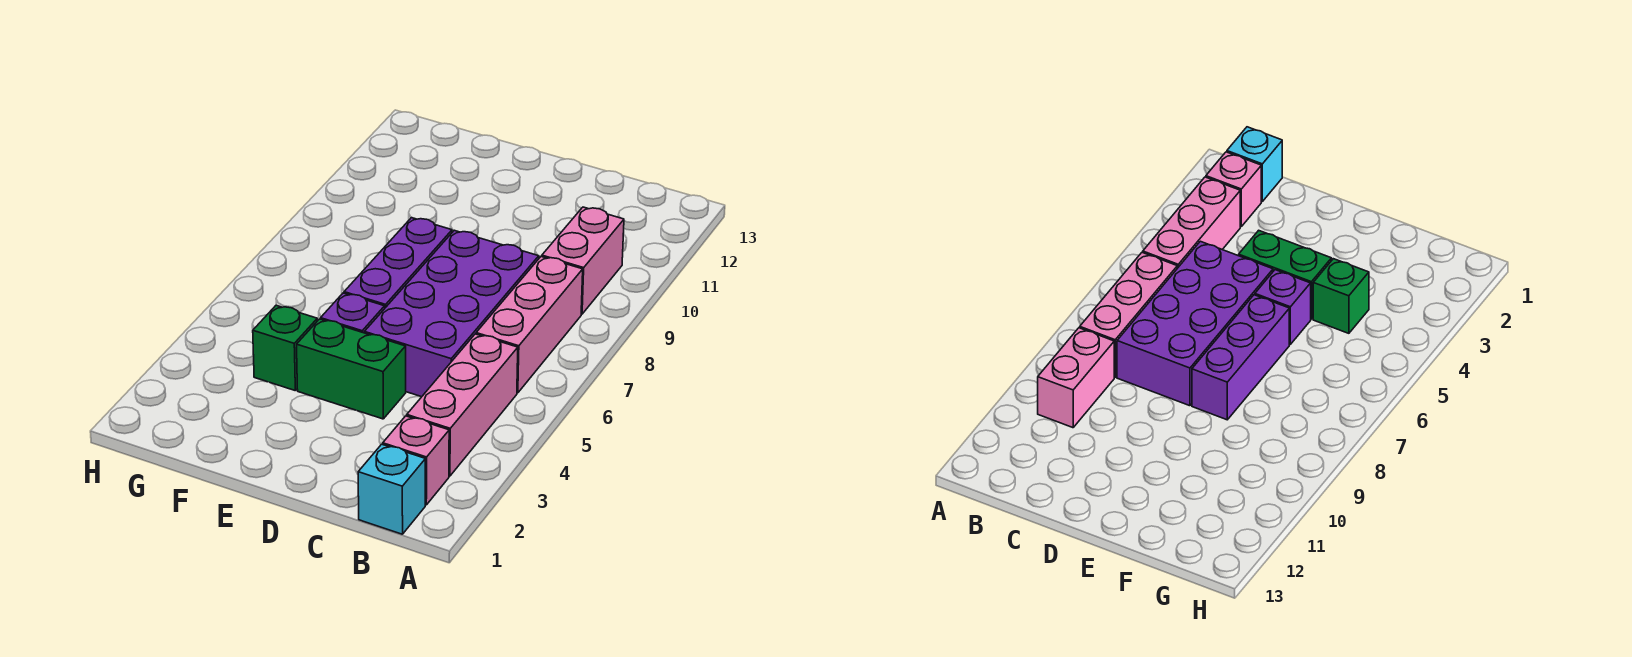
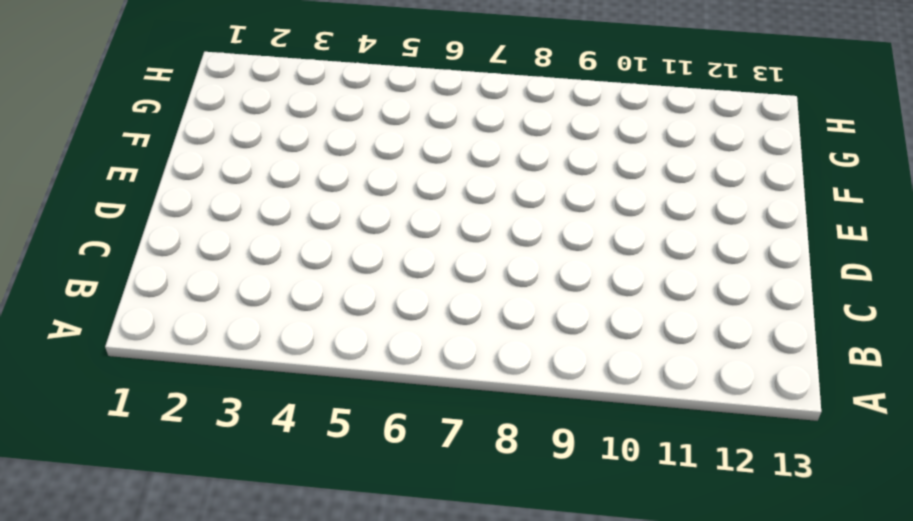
none -> cyan 1x1 brick [358,444,425,534]
none -> pink 1x1 brick [383,416,449,505]

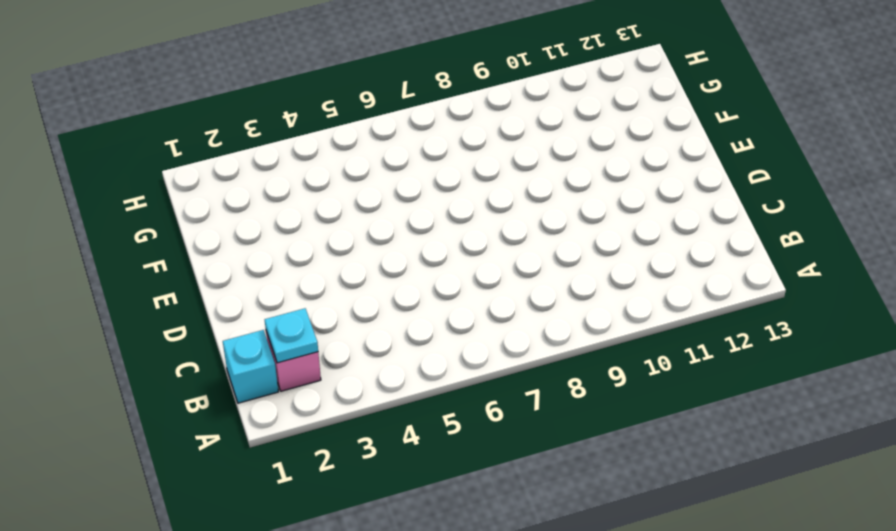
cyan 1x1 plate [265,308,318,363] -> none
none -> pink 1x3 brick [407,334,518,476]
none -> pink 1x3 brick [476,257,583,393]

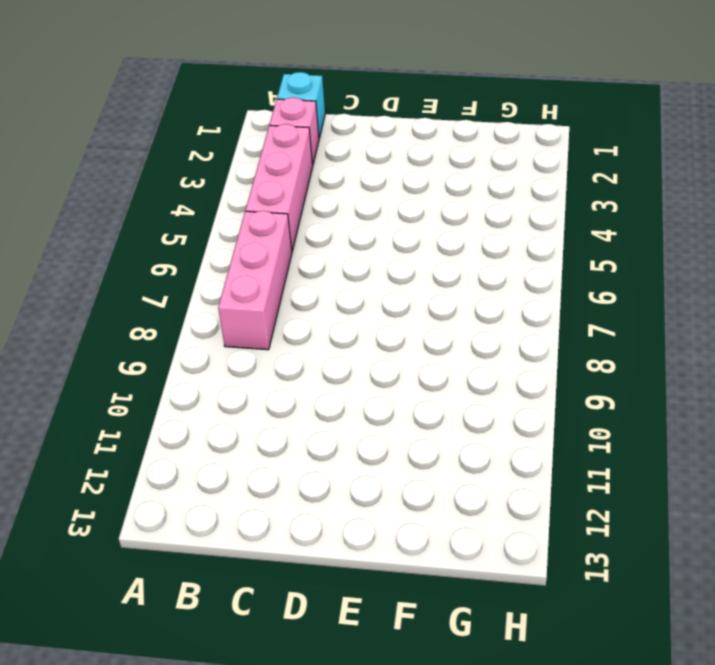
none -> pink 1x2 brick [542,207,624,314]
none -> purple 2x4 brick [364,230,539,397]

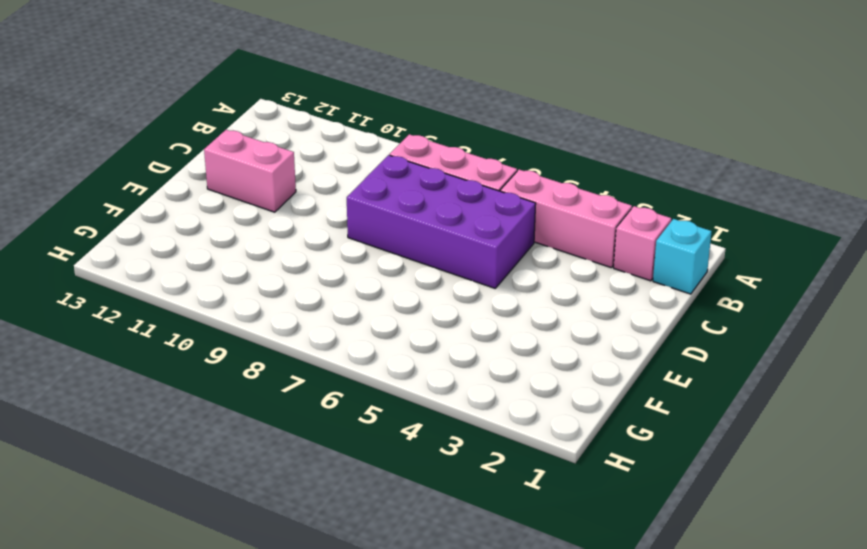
pink 1x2 brick [204,130,296,212] -> pink 1x2 brick moved to [542,207,624,314]
none -> green 1x2 brick [297,319,406,419]
none -> purple 1x1 brick [321,293,385,333]

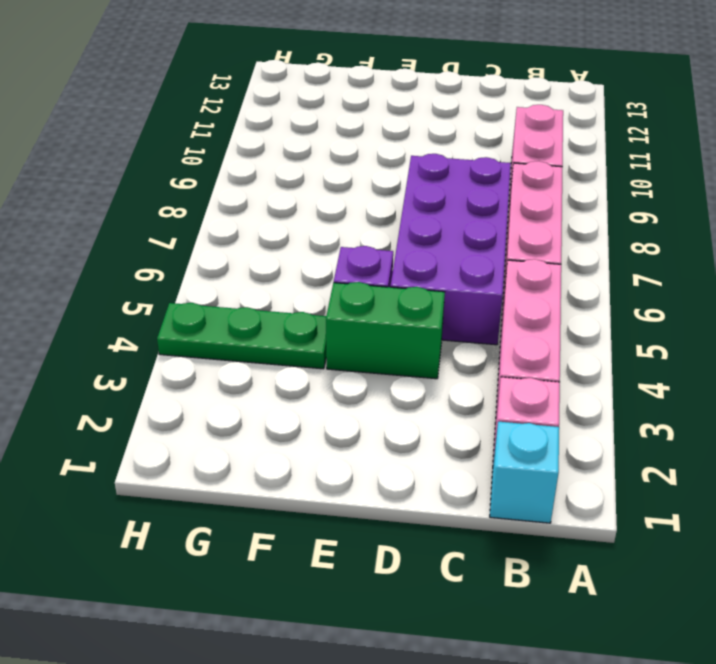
green 1x3 plate [157,303,326,369] -> green 1x1 brick [253,305,317,390]
none -> purple 1x3 brick [344,218,452,308]

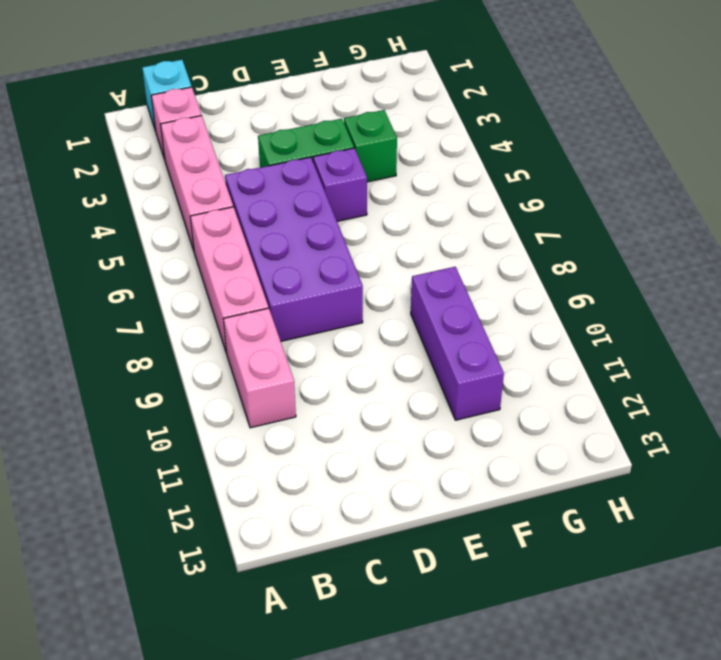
purple 1x3 brick [411,267,504,420] -> purple 1x3 brick moved to [344,218,452,308]

